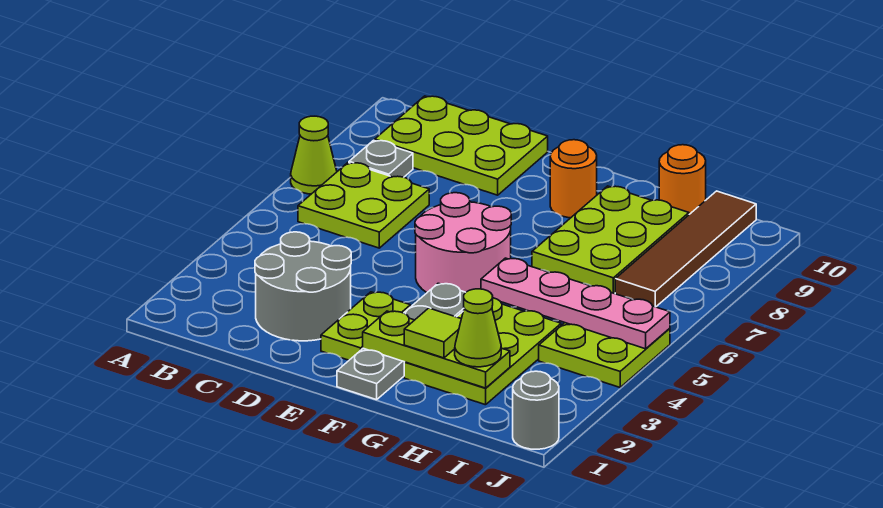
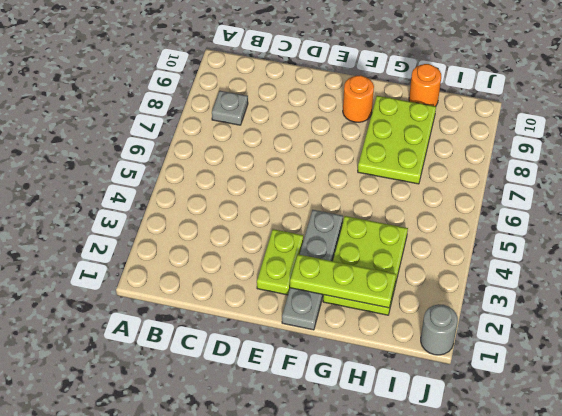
none -> lime 1x1 cone [291,116,337,194]
none -> lime 2x2 plate [298,163,429,248]
none -> lime 2x3 plate [375,96,548,195]

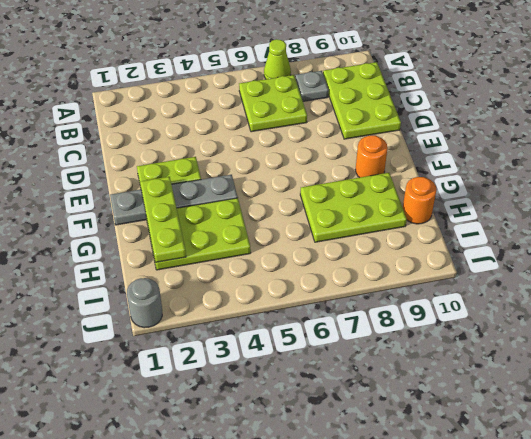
none -> grey 2x2 round brick [255,232,351,341]
none -> pink 2x2 round brick [415,193,511,292]
none -> lime 2x2 plate [539,323,670,387]

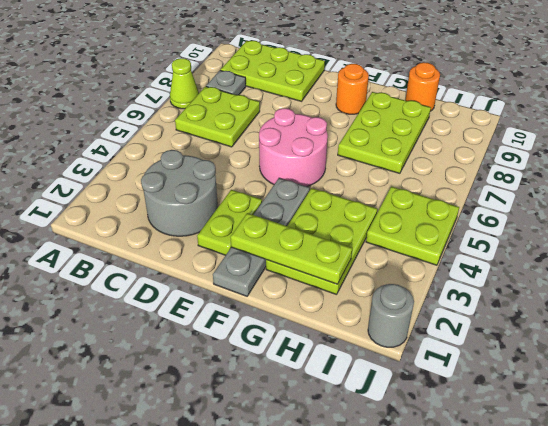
none -> brown 1x4 tile [615,191,756,307]
none -> pink 1x4 plate [481,258,670,349]
none -> lime 1x1 tile [404,308,461,358]

